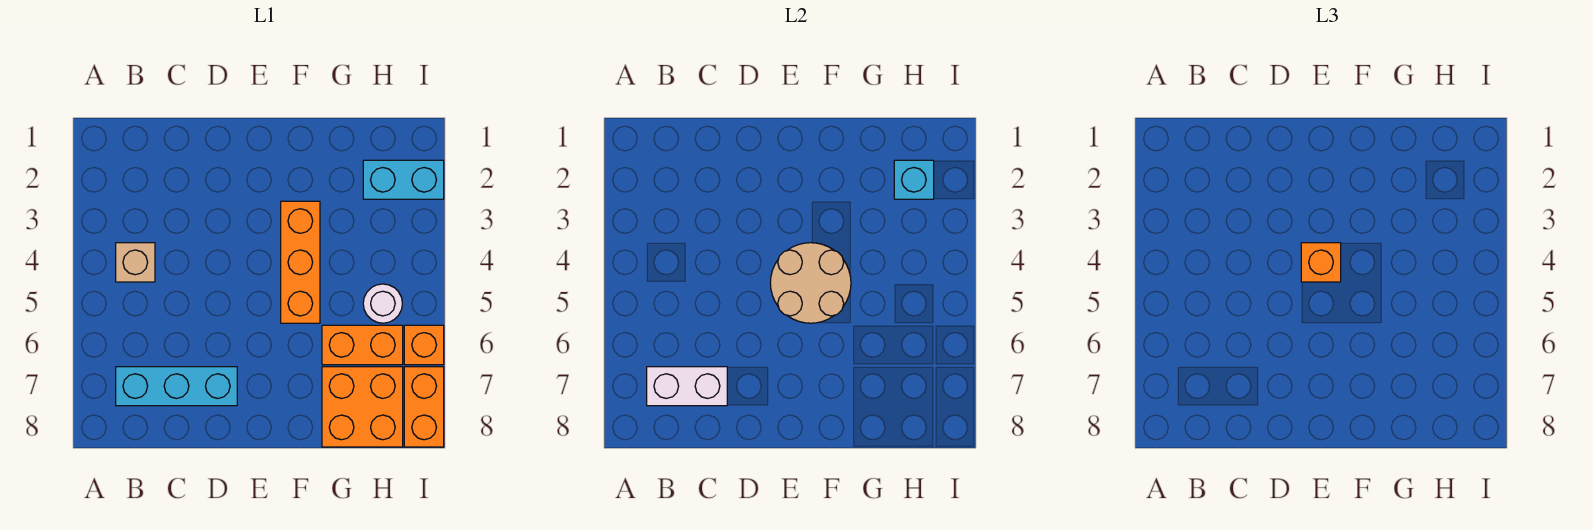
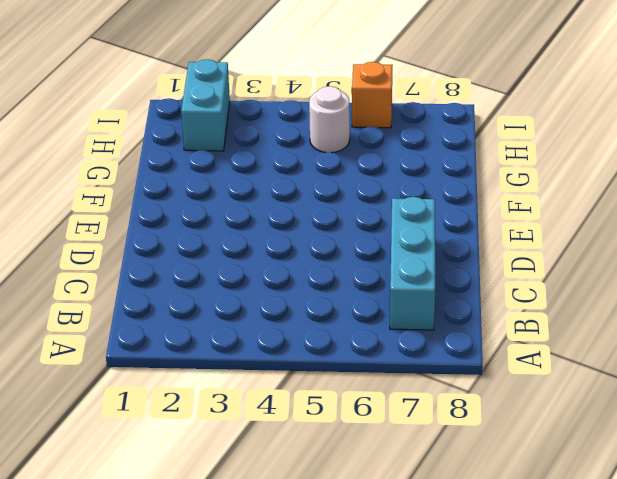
none -> tan 1x1 brick [116,243,155,282]
none -> orange 1x3 brick [281,201,320,323]
none -> orange 1x2 brick [322,325,403,365]

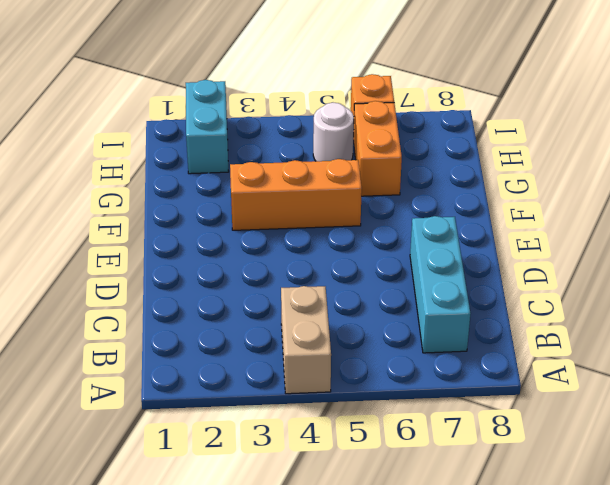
tan 1x2 brick [281,286,331,394] -> tan 1x1 brick [116,243,155,282]
none -> orange 2x2 brick [322,367,403,447]
none -> orange 1x2 brick [404,367,444,447]
none -> white 1x2 brick [647,367,727,406]

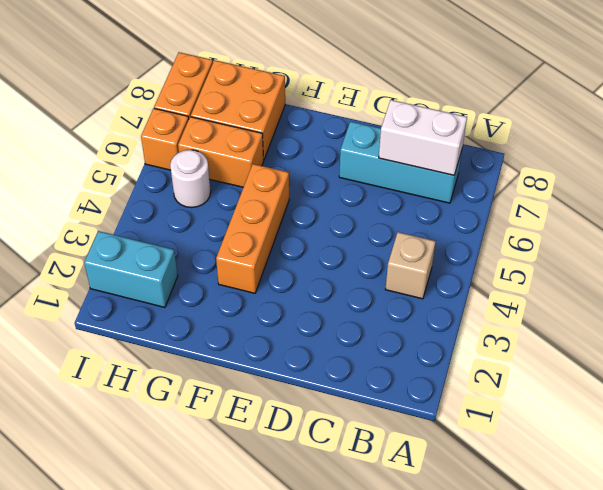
none -> tan 2x2 round brick [770,243,851,323]
none -> cyan 1x1 brick [894,160,934,199]
none -> orange 1x1 brick [1301,243,1341,282]

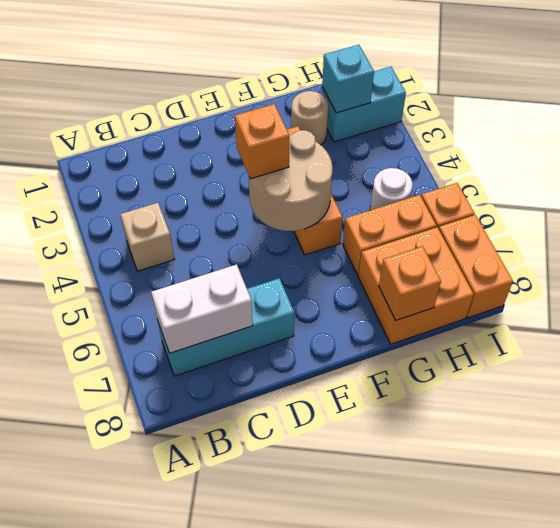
tan 1x1 round brick [291,91,329,145] -> none
orange 1x1 brick [379,246,441,320] -> none

